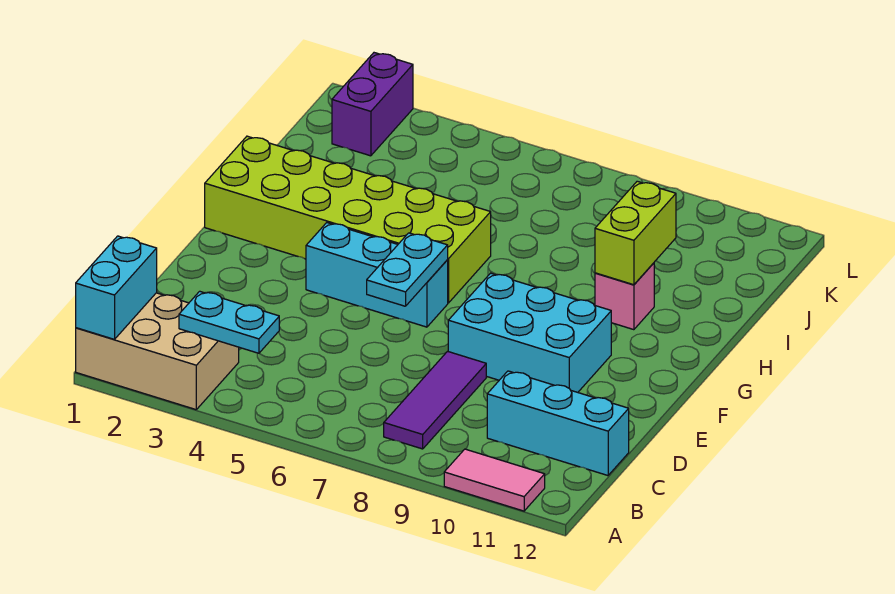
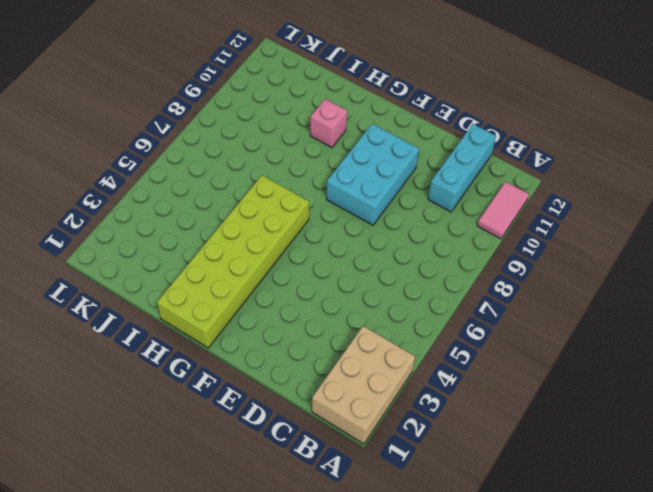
none -> purple 1x3 tile [384,351,486,449]
none -> cyan 1x3 brick [306,223,448,327]
none -> purple 1x2 brick [332,53,413,156]

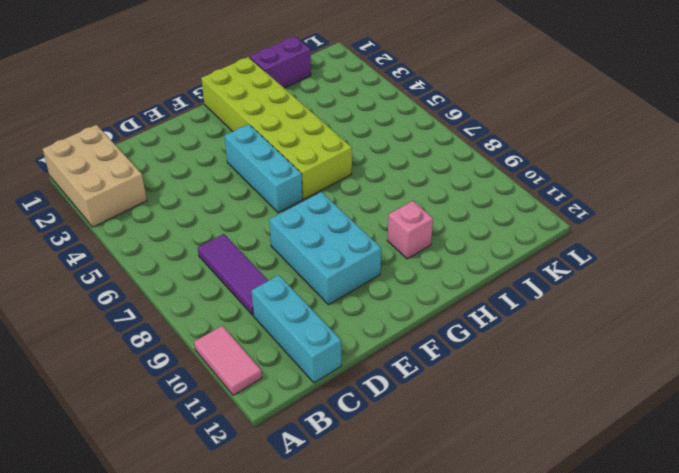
purple 1x3 tile [198,234,268,315] -> purple 1x3 tile turned to [384,351,486,449]
purple 1x2 brick [250,36,311,88] -> purple 1x2 brick moved to [332,53,413,156]
none -> cyan 1x2 brick [76,236,157,339]
none -> cyan 1x2 plate [179,291,279,353]
none -> cyan 1x2 plate [367,233,448,306]

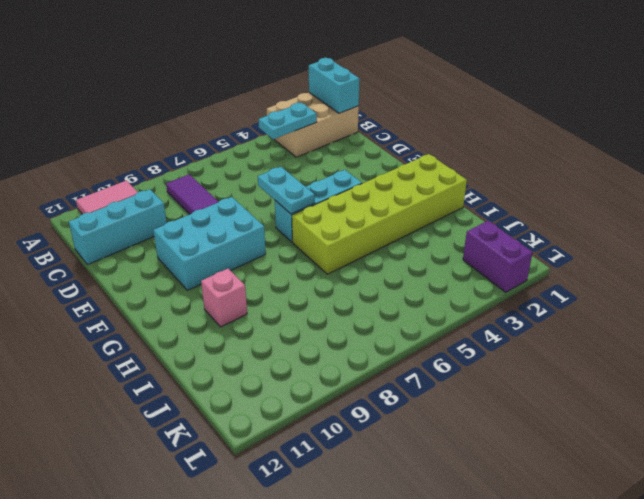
none -> lime 1x2 brick [595,181,676,285]

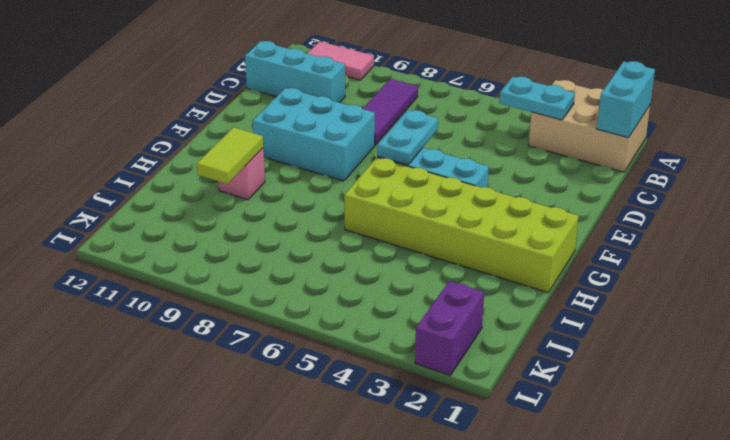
lime 1x2 tile [197,127,263,184] -> lime 1x2 brick [595,181,676,285]

